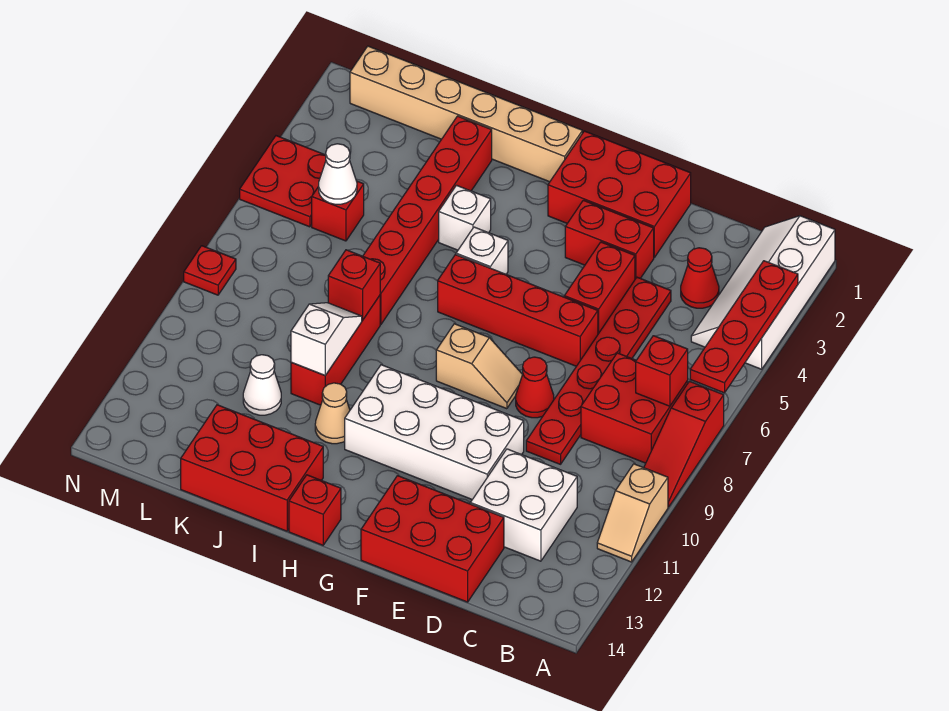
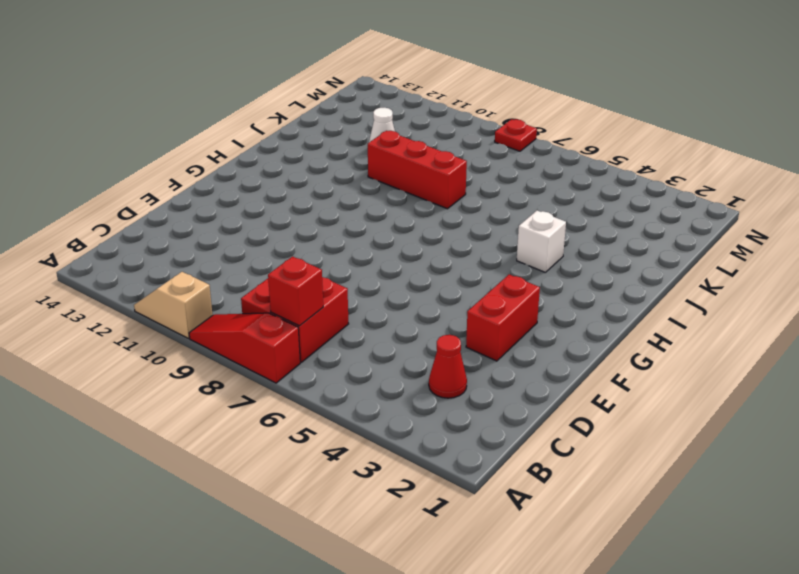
none -> white 2x4 slope [691,216,835,369]
none -> white 2x2 brick [470,449,577,561]
none -> red 1x6 plate [526,277,671,464]
none -> red 2x3 brick [361,476,504,602]

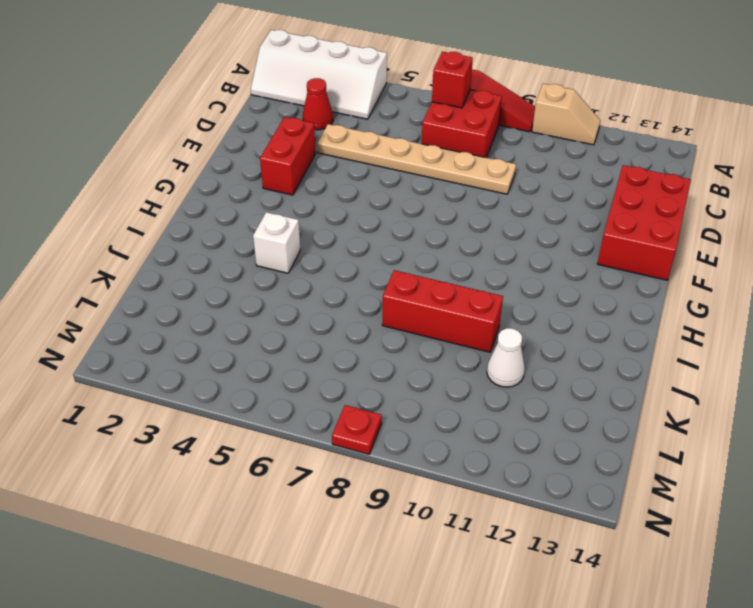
tan 1x6 plate [317,124,516,194] -> red 1x6 plate [526,277,671,464]
none -> white 2x2 brick [470,449,577,561]
none -> red 2x3 brick [548,131,691,257]
none -> red 1x2 brick [564,242,635,334]
none -> red 1x4 brick [438,255,598,366]

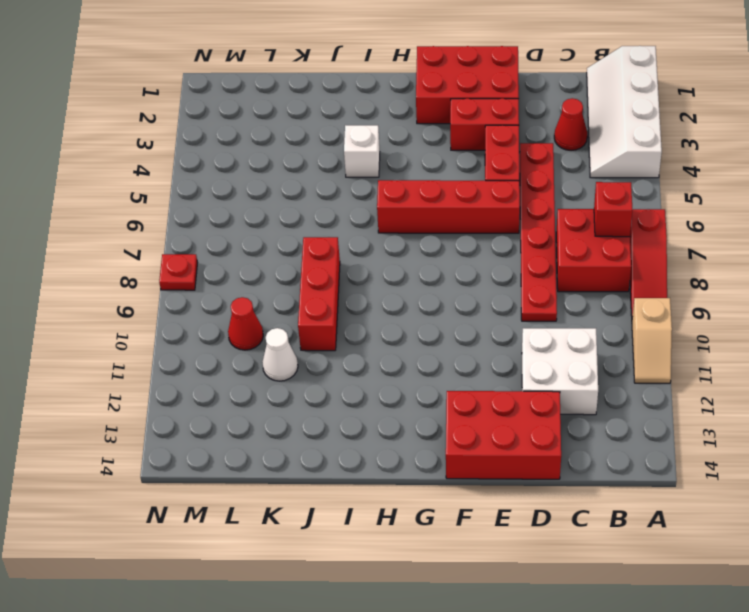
red 1x1 cone [228,297,263,350] -> red 1x1 cone moved to [516,357,554,418]
none -> white 2x4 brick [345,365,524,499]
none -> tan 1x2 slope [436,324,523,409]
none -> tan 1x6 brick [350,46,582,182]
none -> white 1x1 brick [456,227,508,274]

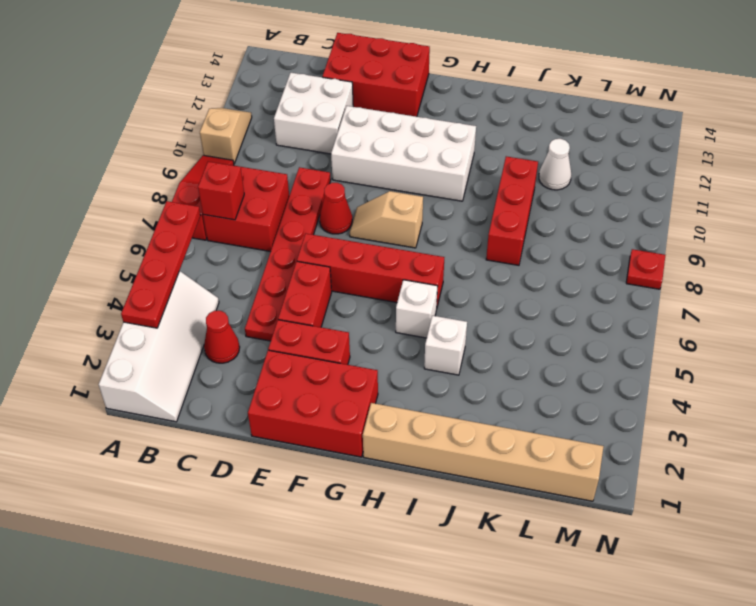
none -> red 1x1 brick [289,475,341,545]
none -> tan 1x1 cone [315,383,350,444]
none -> red 2x3 brick [181,405,323,531]
none -> red 1x6 brick [363,116,492,324]

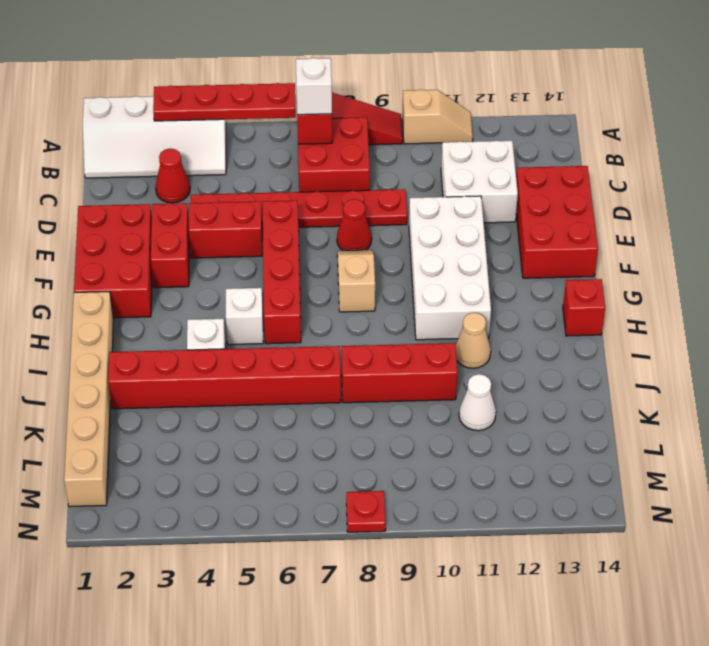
white 1x1 brick [296,58,332,115] -> none
none -> red 2x3 brick [181,405,323,531]
none -> red 1x1 brick [312,181,364,241]
none -> red 2x2 plate [240,136,326,227]
none -> red 1x1 brick [328,250,380,320]

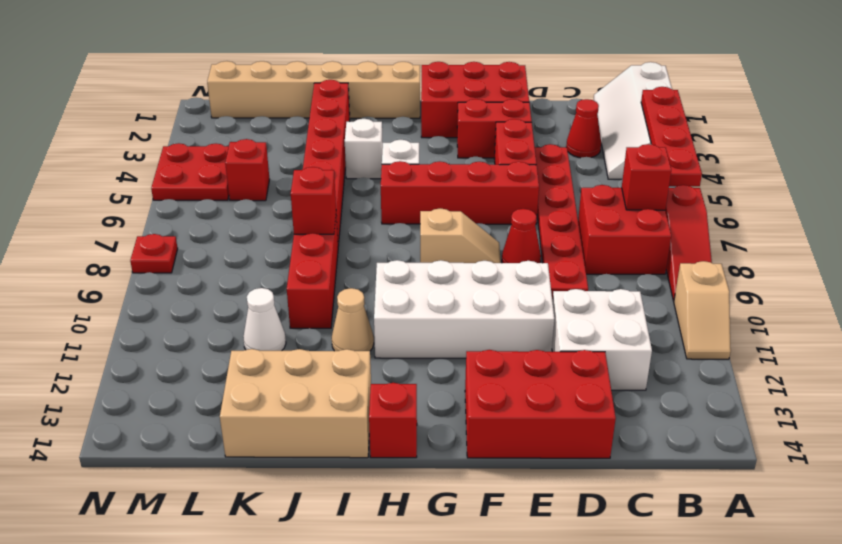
tan 2x3 brick [220,349,371,458] -> red 2x3 brick [181,405,323,531]
none -> white 1x2 slope [291,303,362,375]
none -> white 1x1 cone [319,144,357,204]

